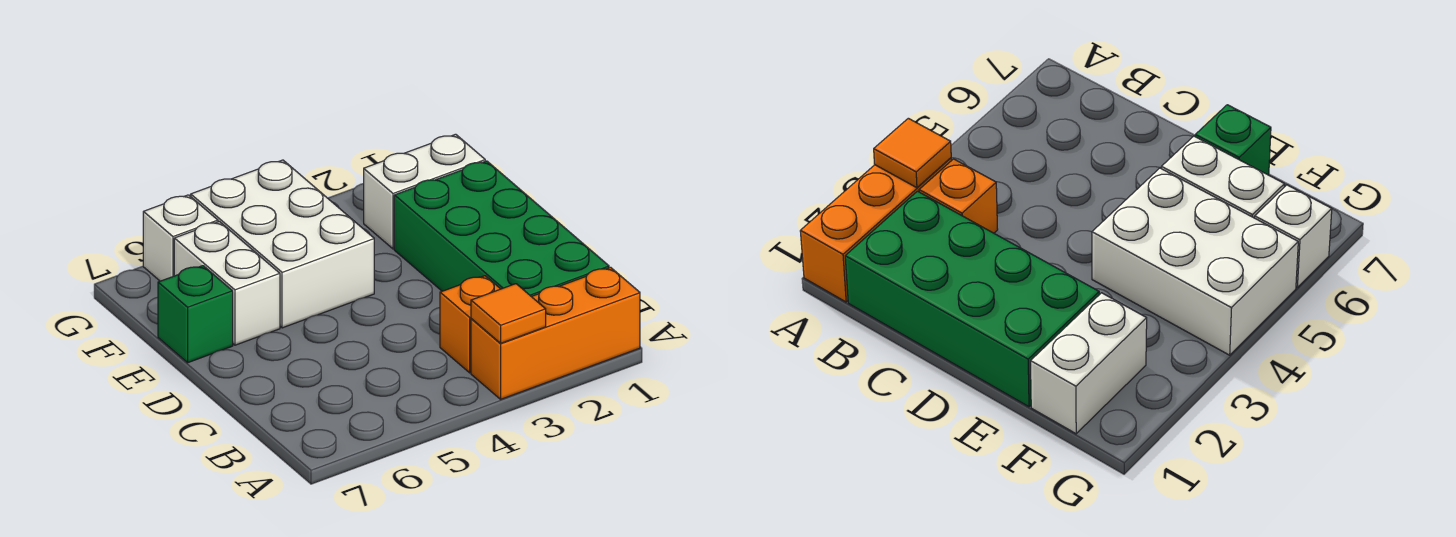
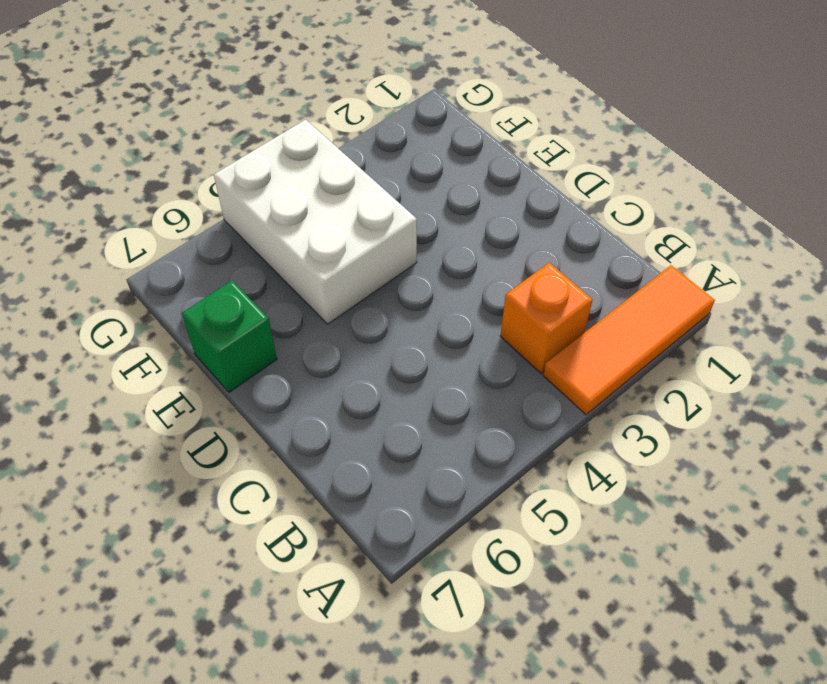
orange 1x3 tile [543,265,715,415] -> orange 1x3 brick [471,267,640,399]
none -> green 2x4 brick [394,161,609,297]
none -> white 1x2 brick [174,221,280,345]

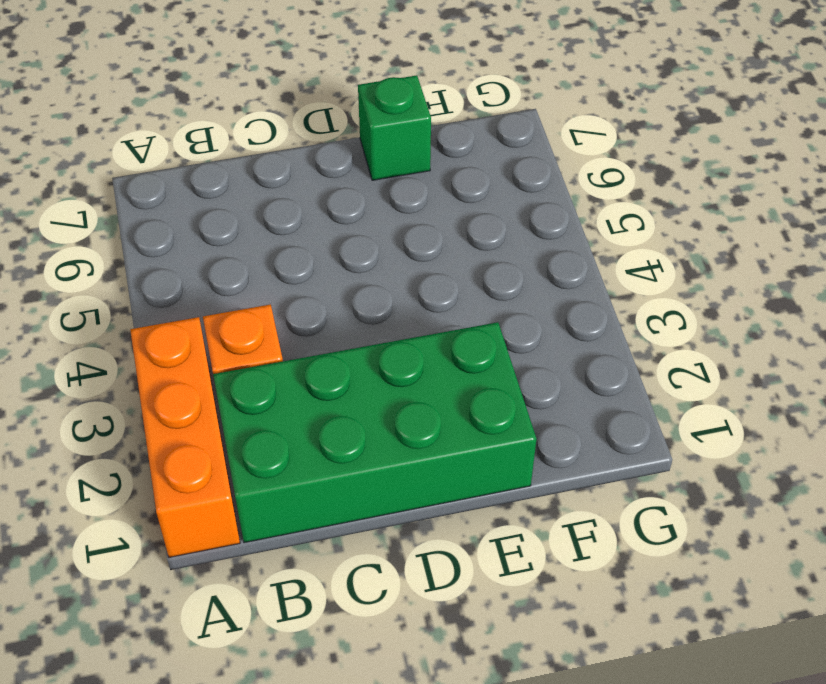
none -> white 2x3 brick [191,160,374,328]
none -> white 1x2 brick [174,221,280,345]

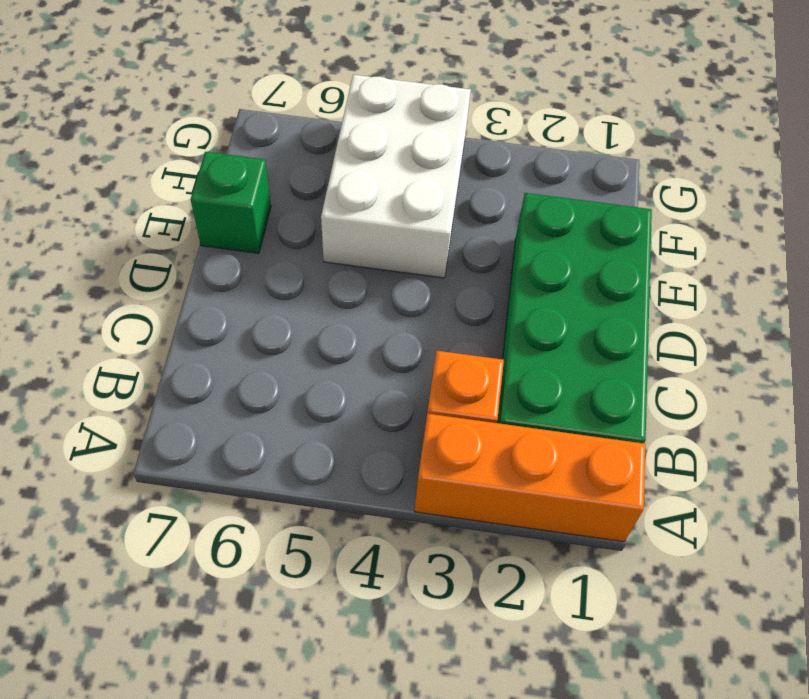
none -> white 1x2 brick [174,221,280,345]
none -> white 1x2 brick [364,134,485,249]

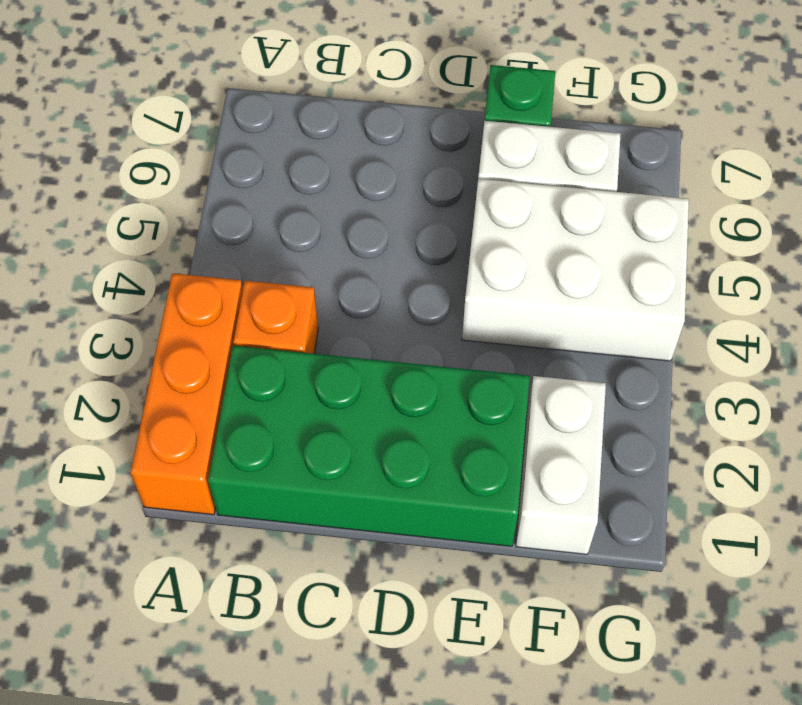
none -> white 1x1 brick [143,195,218,281]
none -> orange 1x1 tile [471,284,546,343]

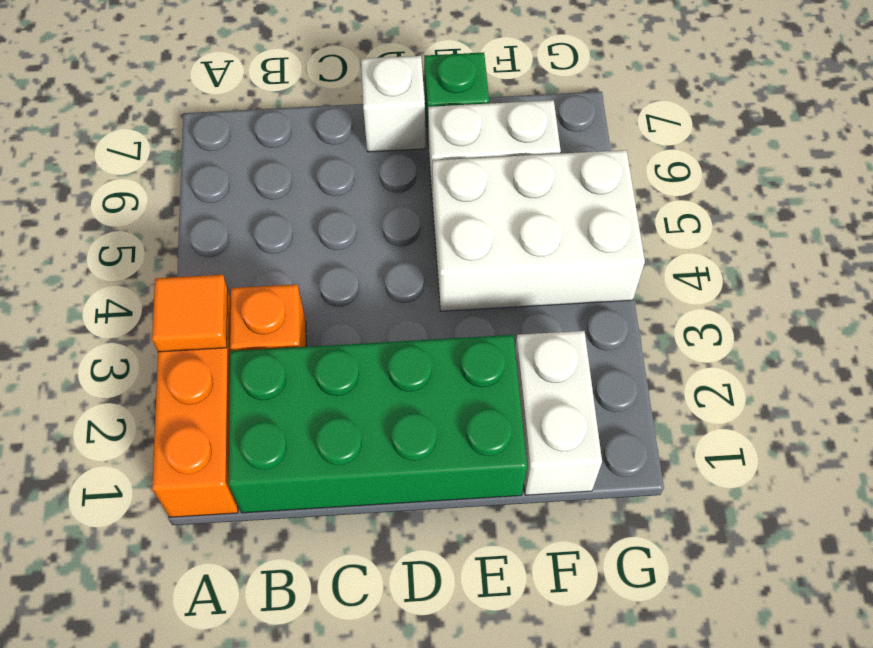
white 1x1 brick [361,56,425,152] -> white 1x1 brick moved to [143,195,218,281]

